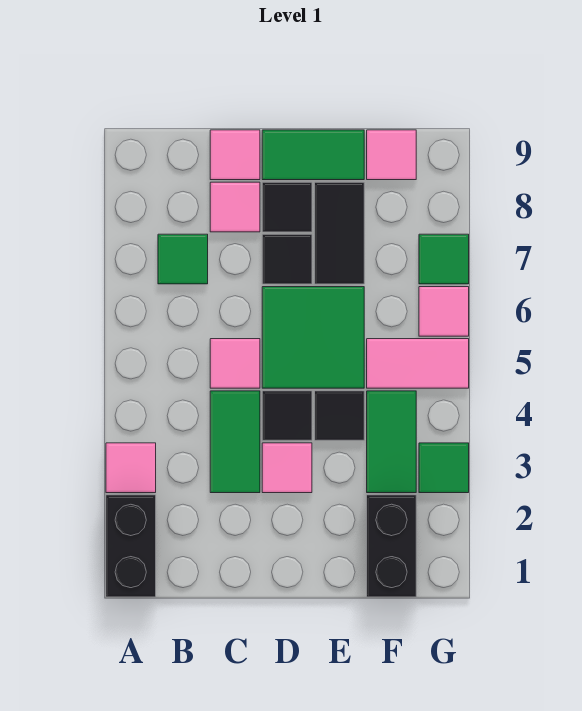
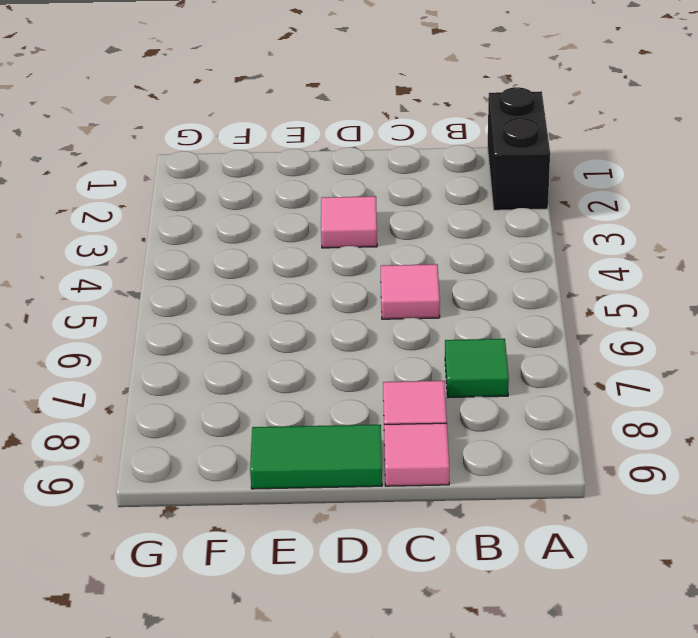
none -> pink 1x1 tile [106,443,156,493]
none -> green 1x2 tile [210,391,260,493]
none -> black 1x1 tile [262,391,312,440]

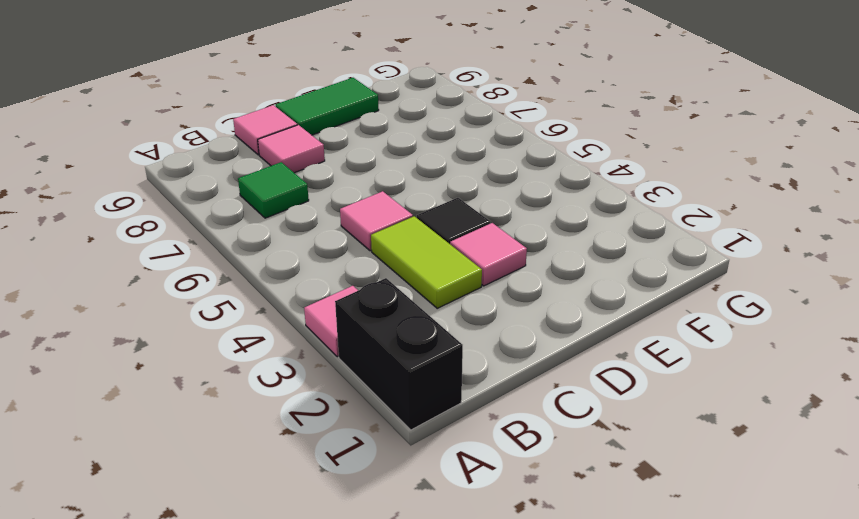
lime 1x2 tile [371,216,482,308] -> green 1x2 tile [210,391,260,493]
none -> green 2x2 tile [262,287,364,388]
none -> black 1x1 tile [262,234,312,284]
none -> black 1x1 tile [262,182,312,232]

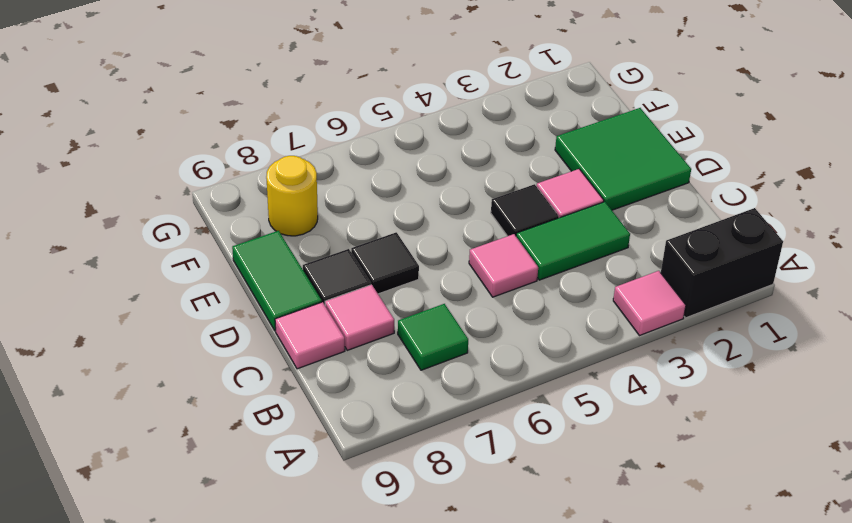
green 2x2 tile [555,108,691,210] -> green 2x2 tile moved to [262,287,364,388]
yellow 1x1 round brick [266,156,318,236] -> none
none -> black 1x1 tile [315,391,364,440]
none -> black 1x2 tile [315,182,364,284]
none -> black 1x2 brick [367,495,416,597]

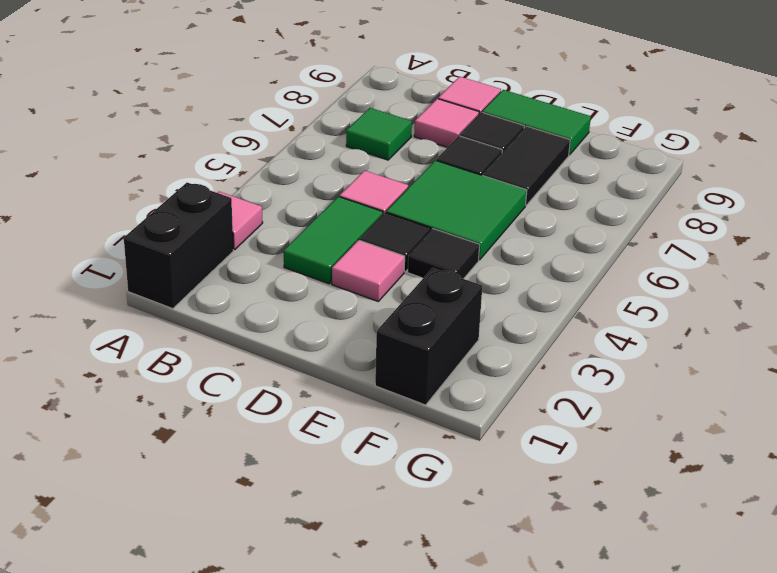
none -> green 1x2 tile [367,391,416,493]
none -> pink 1x2 tile [367,339,469,388]
none -> pink 1x1 tile [367,130,416,180]

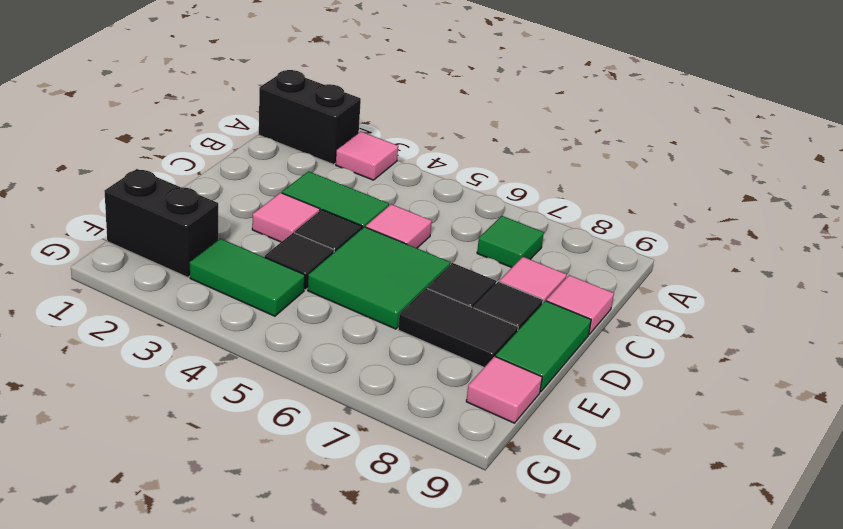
none -> pink 1x2 tile [367,339,469,388]
none -> green 1x1 tile [419,443,469,493]
none -> pink 1x1 tile [419,287,469,336]

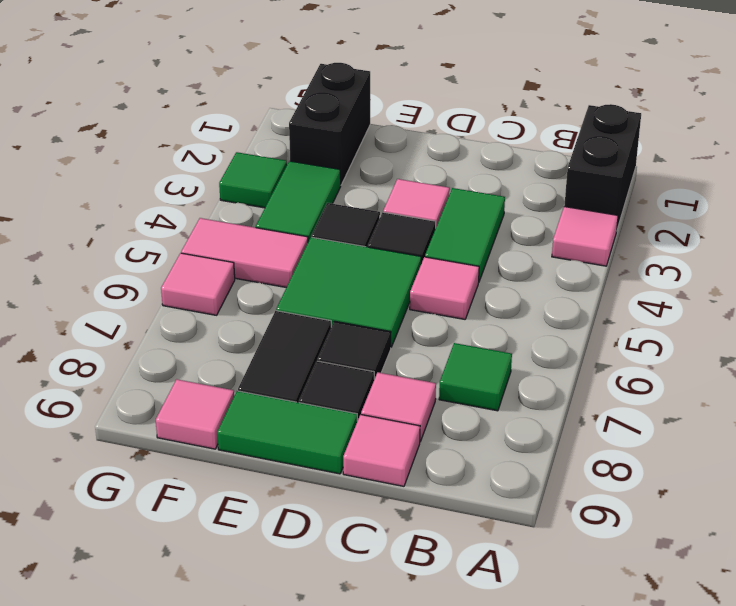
none -> green 1x1 tile [419,234,469,284]

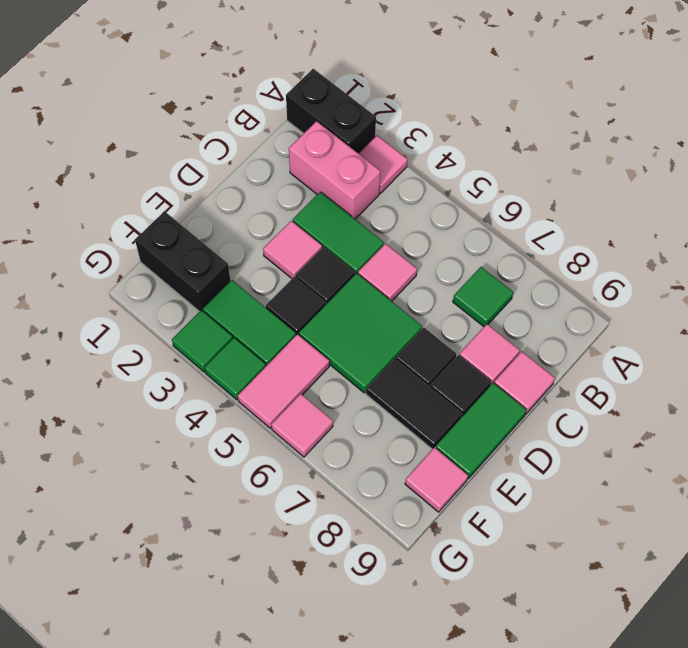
pink 1x2 brick [289,121,380,219] -> none
green 1x1 tile [205,338,266,400] -> green 1x1 tile moved to [419,234,469,284]

